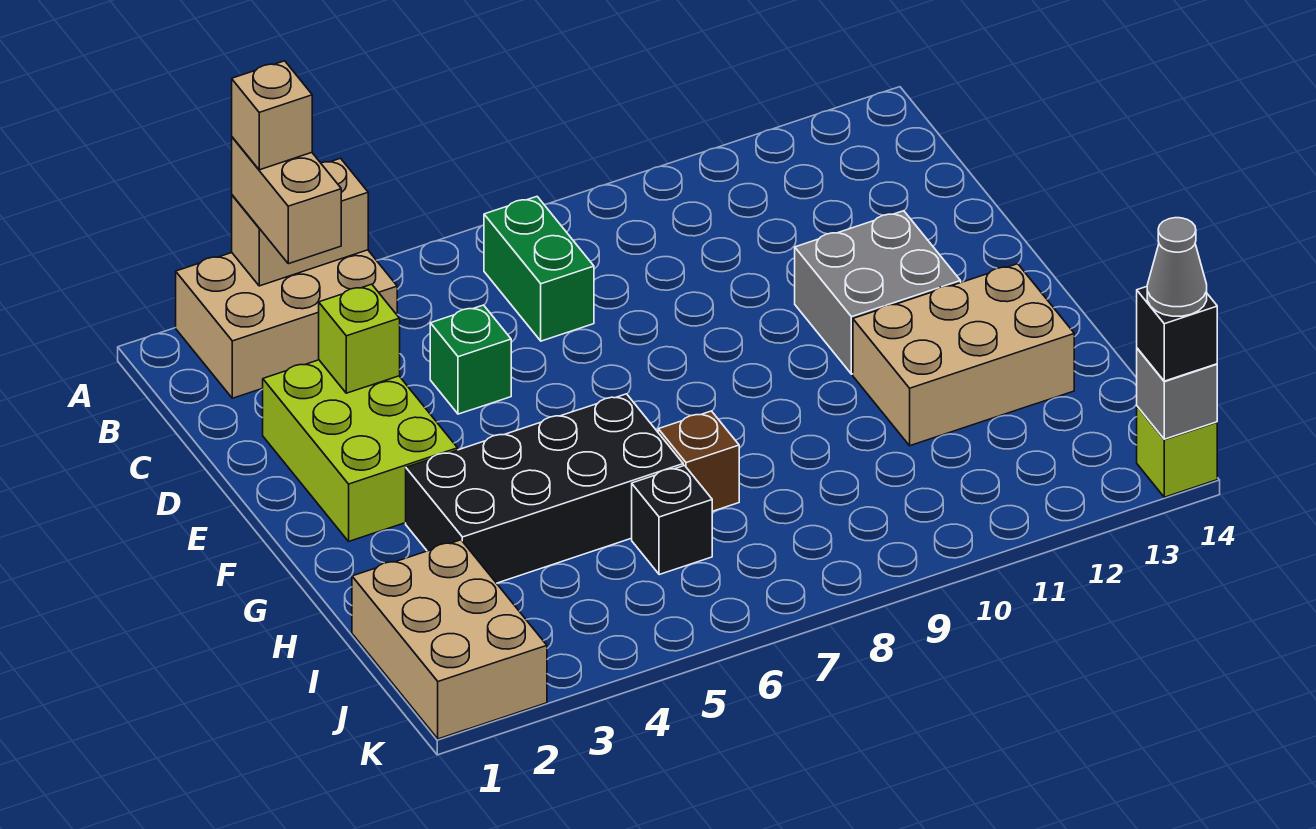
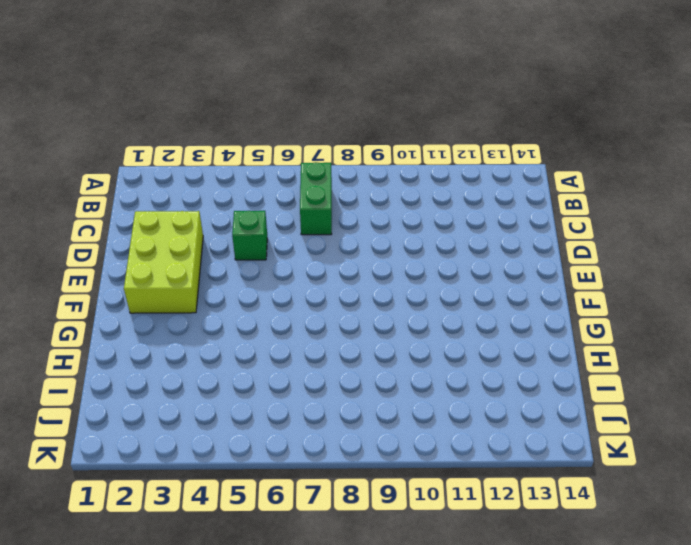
none -> tan 2x3 brick [176,250,397,398]
none -> grey 2x2 brick [795,211,961,374]
none -> black 2x4 brick [406,394,683,583]

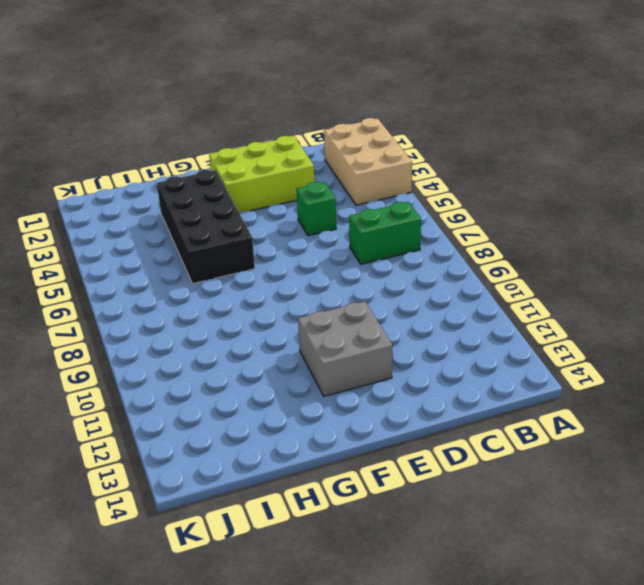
none -> tan 2x3 brick [853,264,1074,446]
none -> brown 1x1 brick [658,411,739,511]
none -> tan 2x3 brick [352,540,547,739]

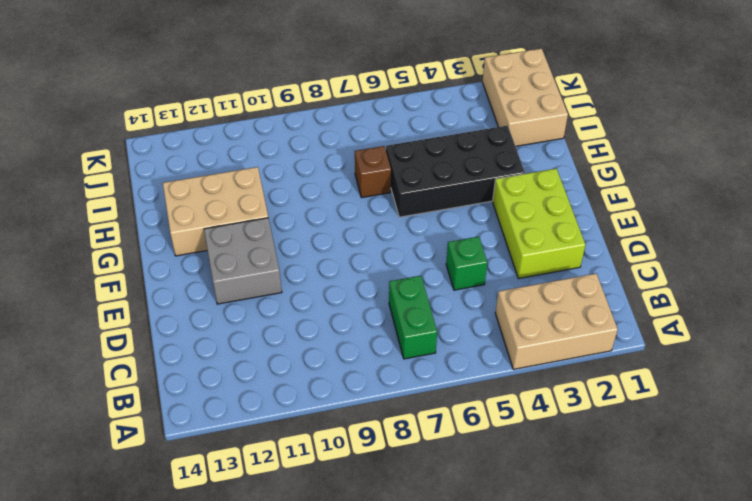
none -> black 1x1 brick [632,466,712,575]
none -> lime 1x1 brick [1137,406,1217,497]
none -> tan 1x2 brick [232,158,368,286]

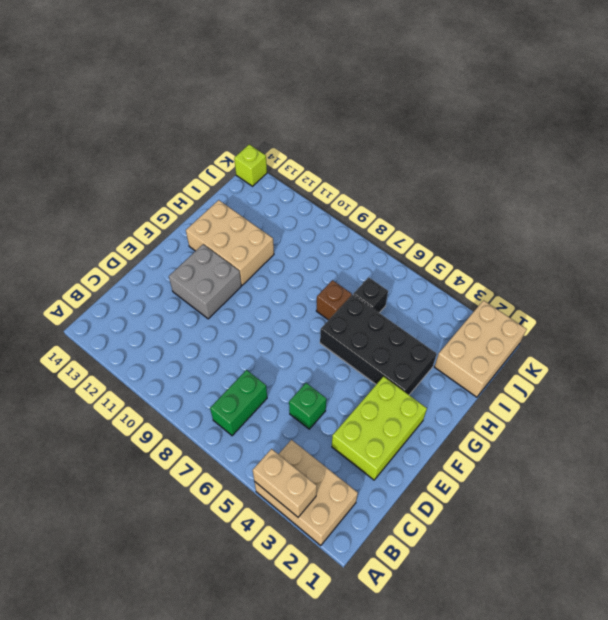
none -> lime 1x1 brick [319,284,400,393]
none -> grey 1x1 brick [1137,348,1217,439]
none -> tan 1x2 brick [232,137,341,264]

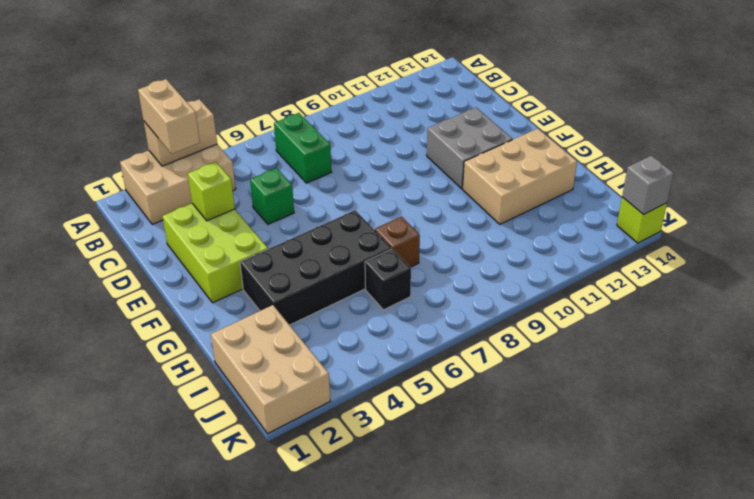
none -> black 1x1 brick [1137,287,1217,381]
none -> tan 1x1 brick [232,61,312,170]
none -> grey 1x1 cone [1147,218,1207,316]

